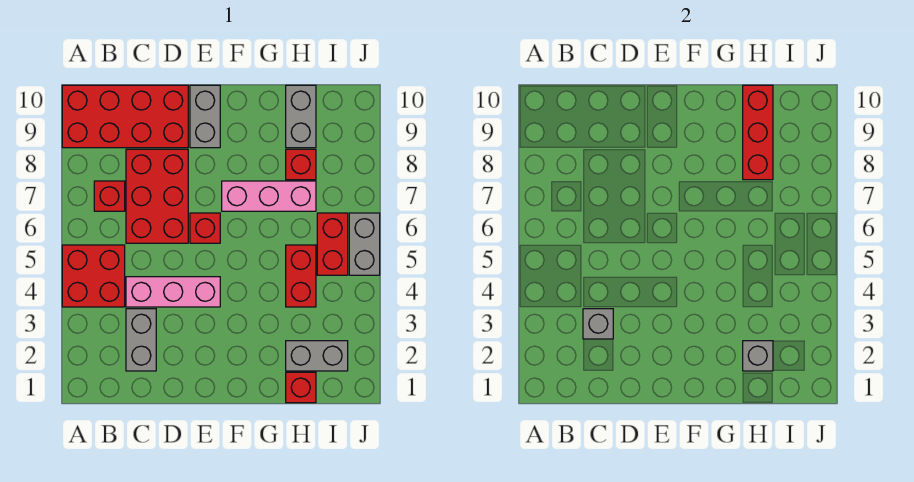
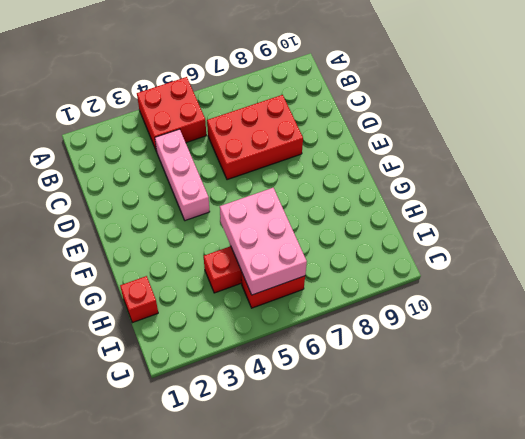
pink 2x3 brick [220,188,307,295] -> none
none -> red 2x4 brick [62,85,188,148]
none -> red 1x1 brick [94,181,125,211]
none -> grey 1x2 brick [126,309,156,371]

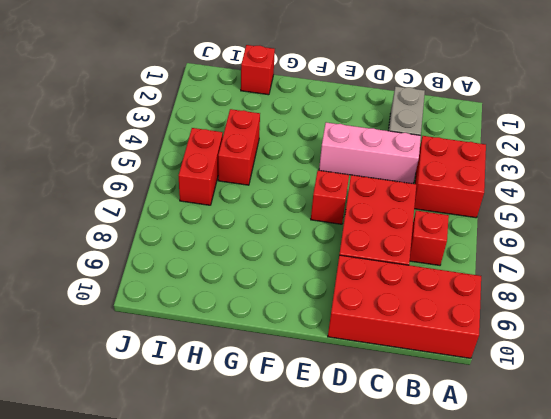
none -> grey 1x2 brick [190,85,220,148]
none -> pink 1x3 brick [222,181,316,211]
none -> grey 1x2 brick [286,341,348,371]

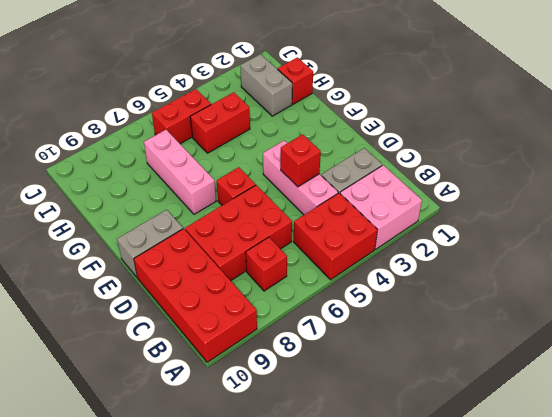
pink 2x2 brick [340,165,422,249] -> none
red 1x1 brick [281,134,321,187] -> red 1x1 brick moved to [286,149,316,180]
none -> grey 1x2 brick [286,85,316,148]
none -> grey 1x2 brick [349,213,380,275]
none -> grey 1x1 brick [583,309,613,339]

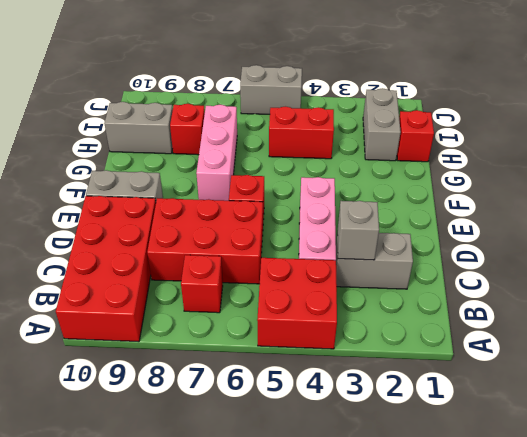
none -> red 1x2 brick [317,213,348,275]
none -> grey 1x1 brick [743,341,773,371]
none -> red 1x3 brick [743,85,773,180]

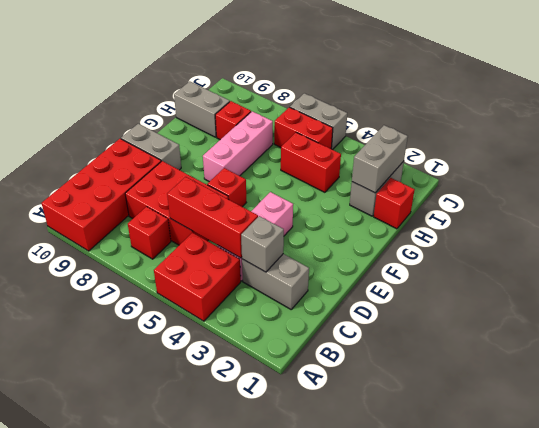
red 1x3 brick [167,177,258,258] -> red 1x3 brick moved to [743,85,773,180]
grey 1x2 brick [352,125,408,193] -> grey 1x1 brick [743,341,773,371]

